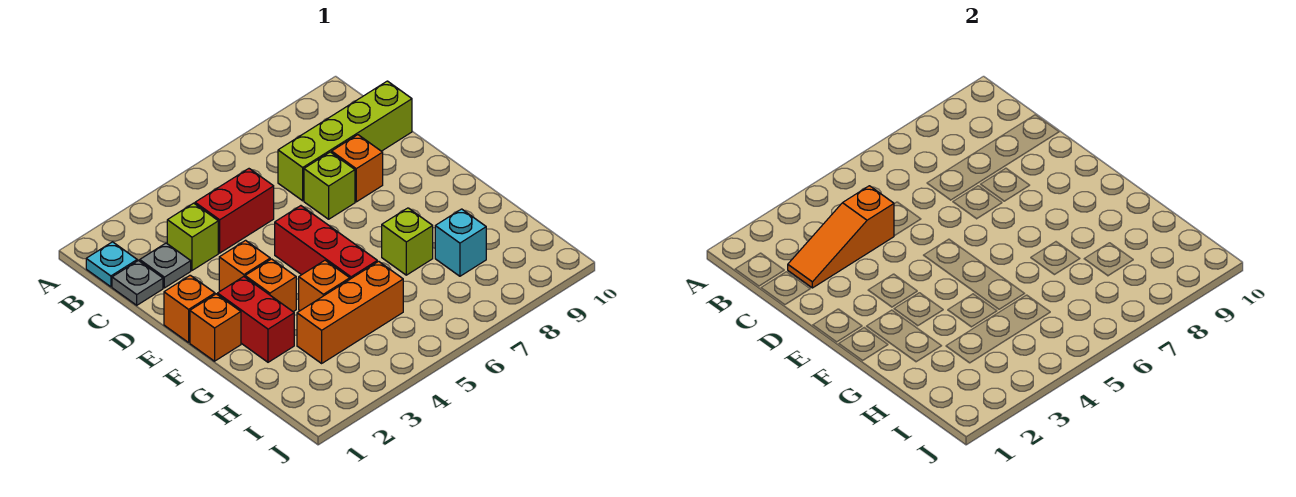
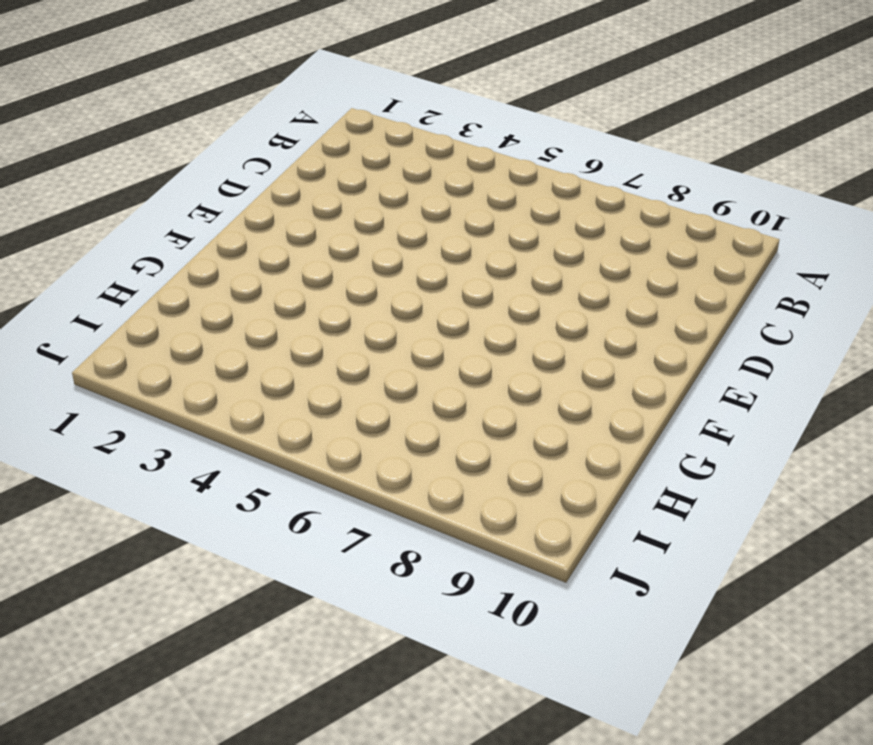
none -> cyan 1x1 plate [86,242,137,287]
none -> grey 1x1 plate [112,261,163,305]
none -> grey 1x1 plate [140,243,191,288]

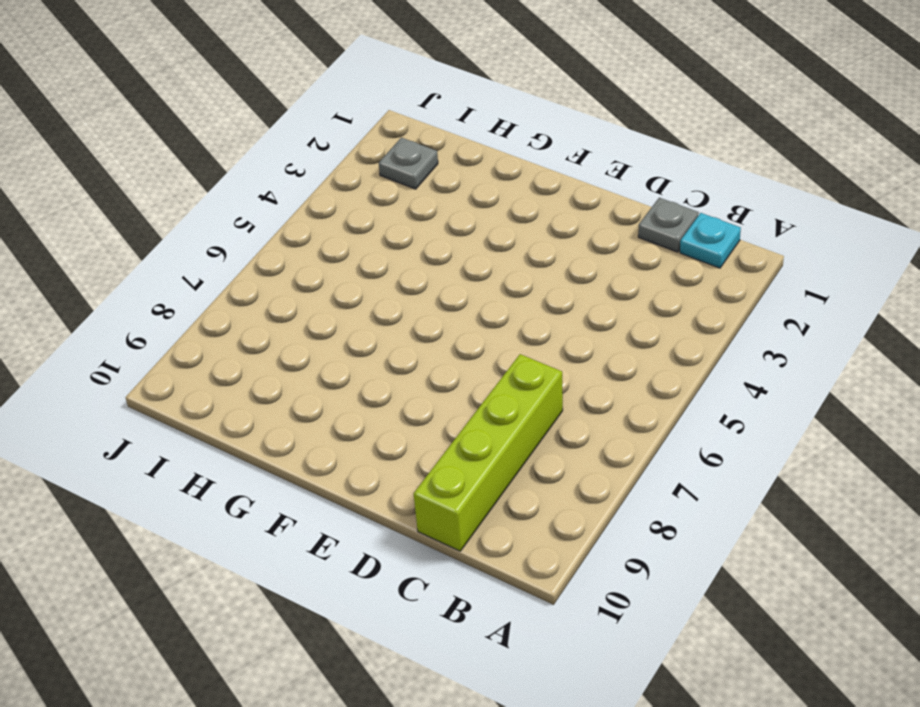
grey 1x1 plate [379,138,438,189] -> grey 1x1 plate moved to [140,243,191,288]
none -> lime 1x1 brick [167,203,218,270]
none -> red 1x2 brick [195,169,274,253]
none -> lime 1x1 brick [304,152,355,219]

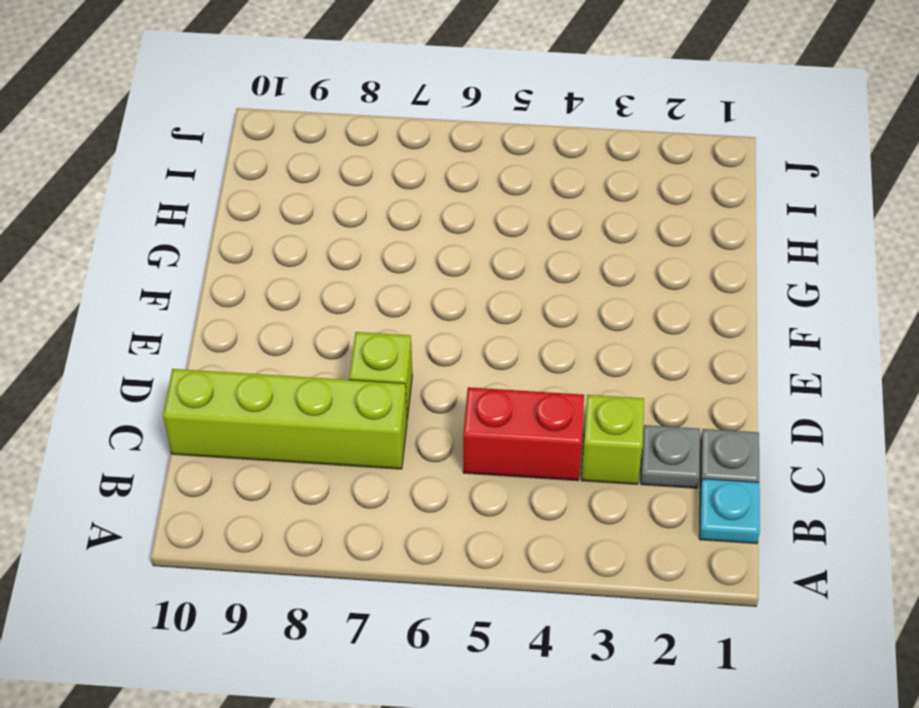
none -> orange 1x1 brick [332,135,383,202]
none -> orange 1x1 brick [164,275,215,342]
none -> orange 1x1 brick [219,240,270,291]

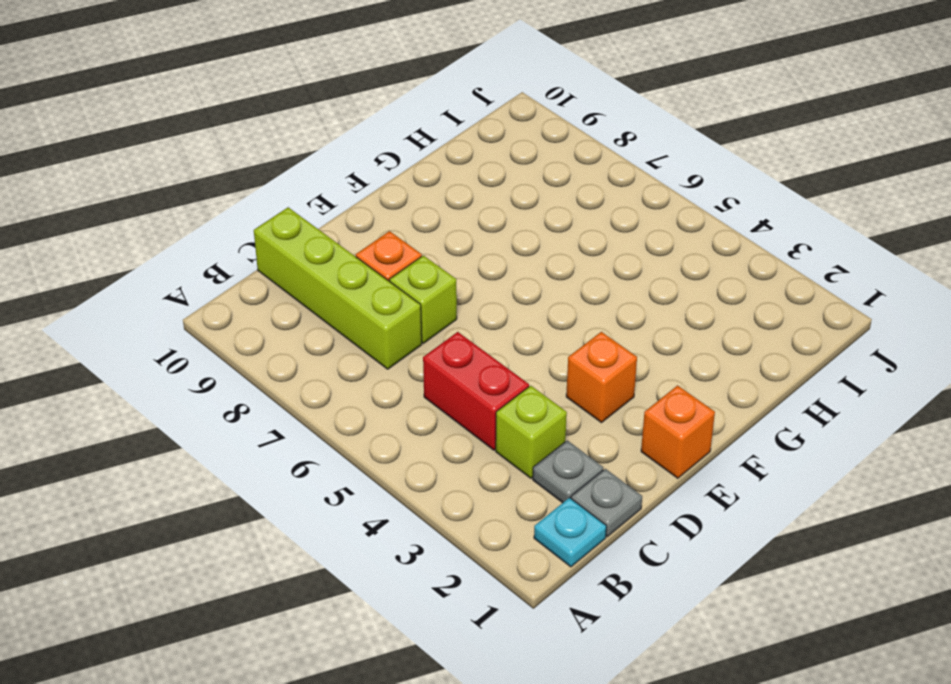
none -> red 1x3 brick [275,206,377,279]
none -> orange 1x1 brick [190,294,241,361]
none -> red 1x2 brick [218,277,294,362]

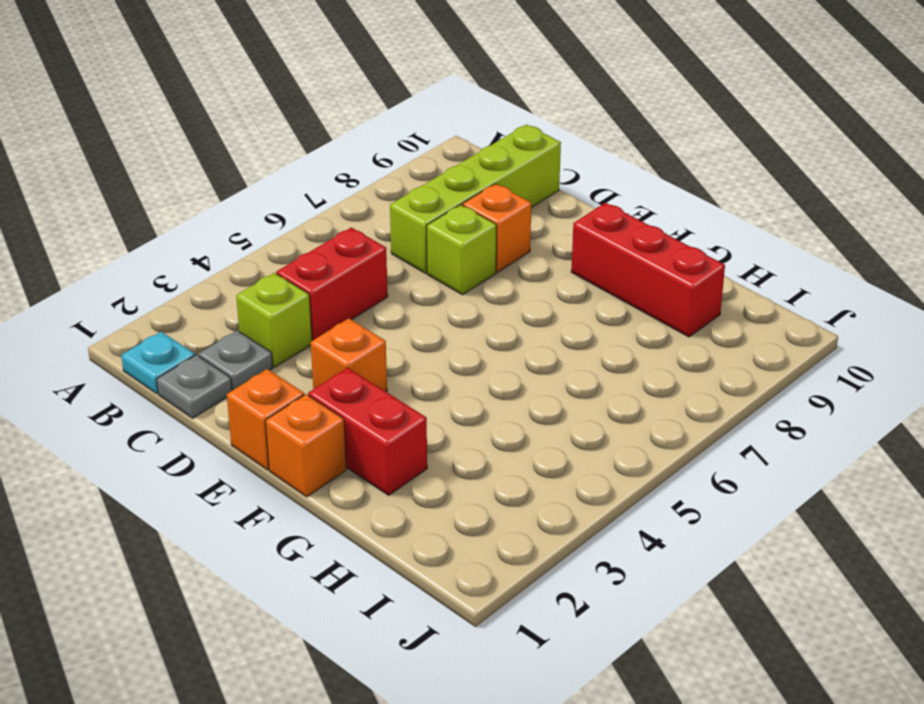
red 1x3 brick [571,203,725,337] -> red 1x3 brick moved to [275,206,377,279]
none -> orange 1x1 brick [245,259,296,312]
none -> orange 1x1 brick [299,260,350,311]
none -> lime 1x1 brick [382,208,433,275]

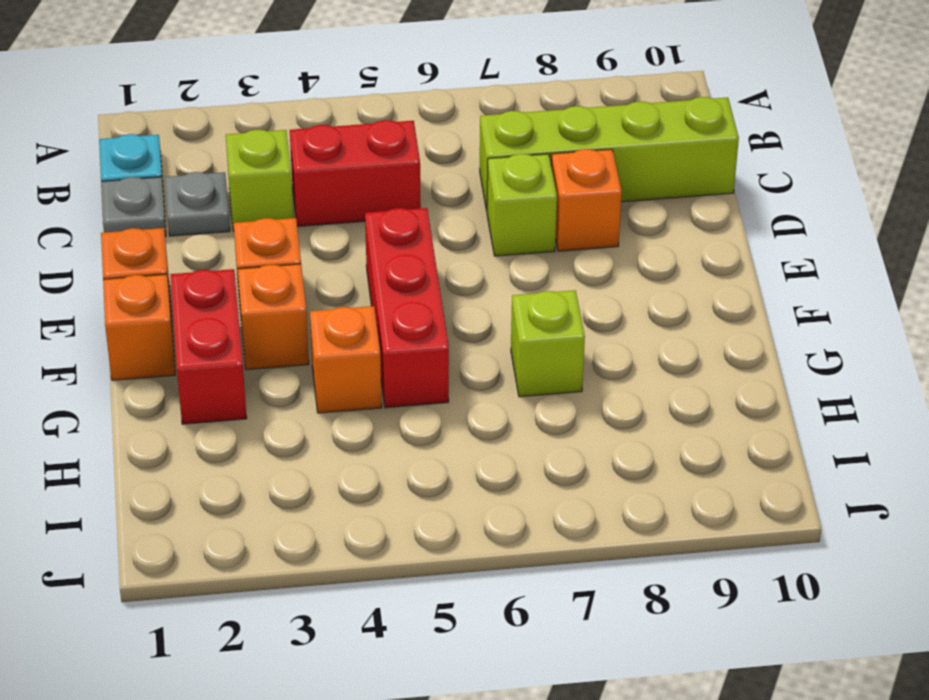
none -> orange 1x3 brick [297,261,403,363]
none -> cyan 1x1 brick [435,209,486,276]
none -> orange 1x3 slope [788,186,894,288]

